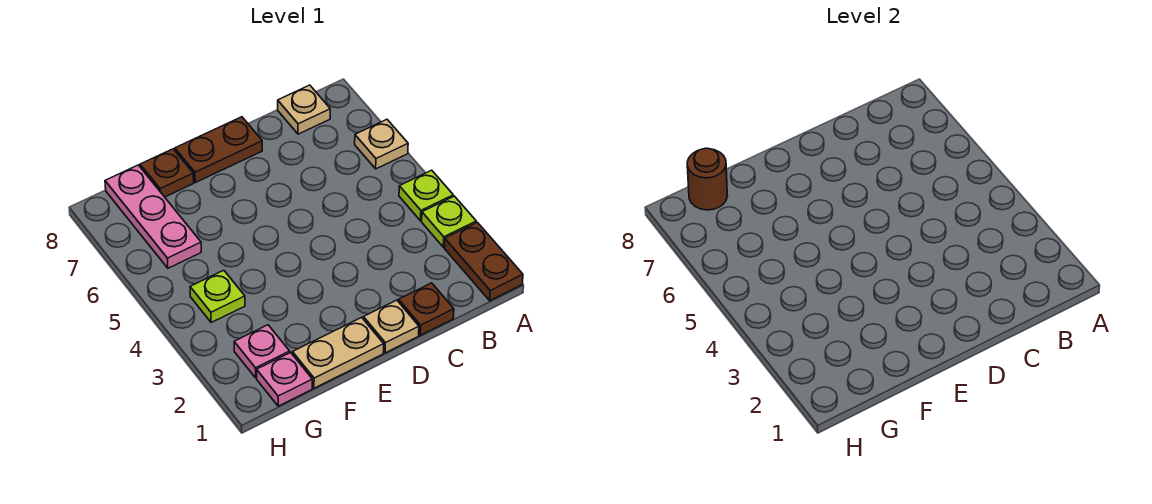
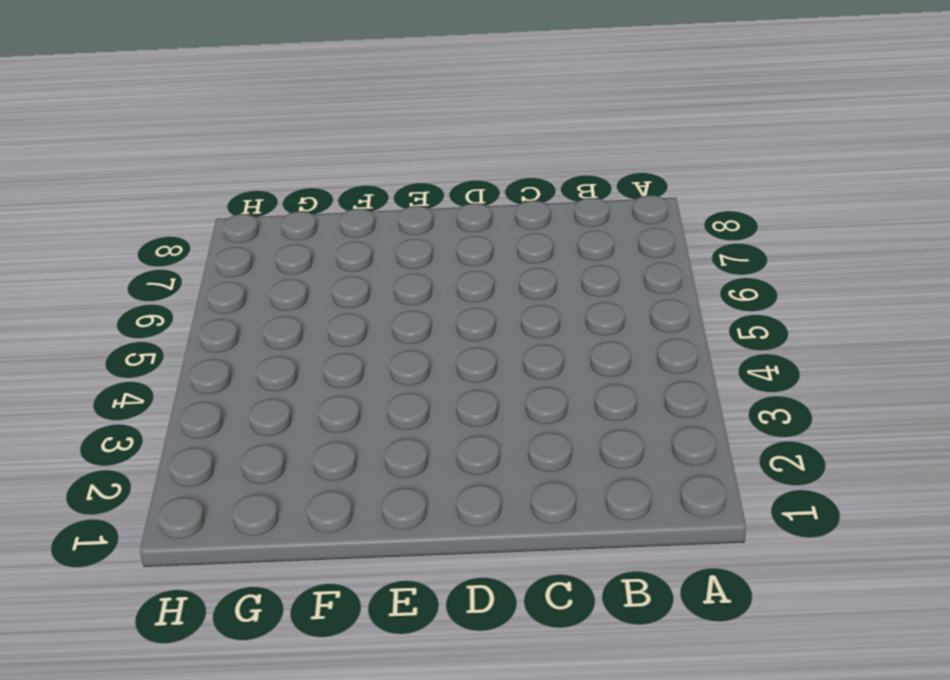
none -> brown 1x2 plate [444,222,523,301]
none -> lime 1x1 plate [422,196,476,247]
none -> lime 1x1 plate [399,170,453,221]

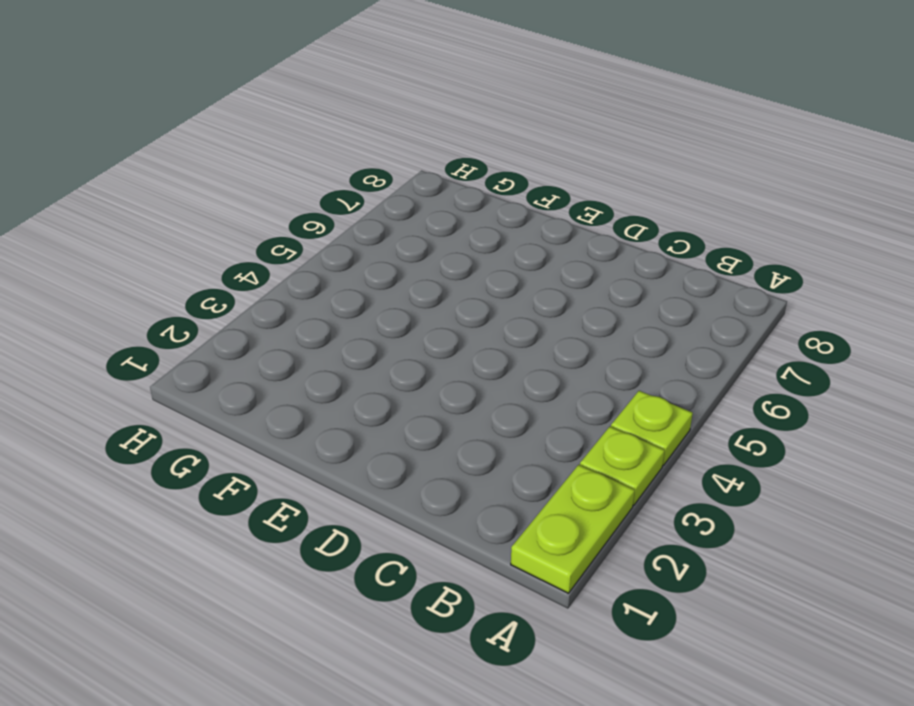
lime 1x2 plate [511,465,635,593] -> brown 1x2 plate [444,222,523,301]
none -> tan 1x1 plate [355,119,408,169]
none -> tan 1x1 plate [278,85,330,134]
none -> brown 1x1 plate [399,283,454,335]

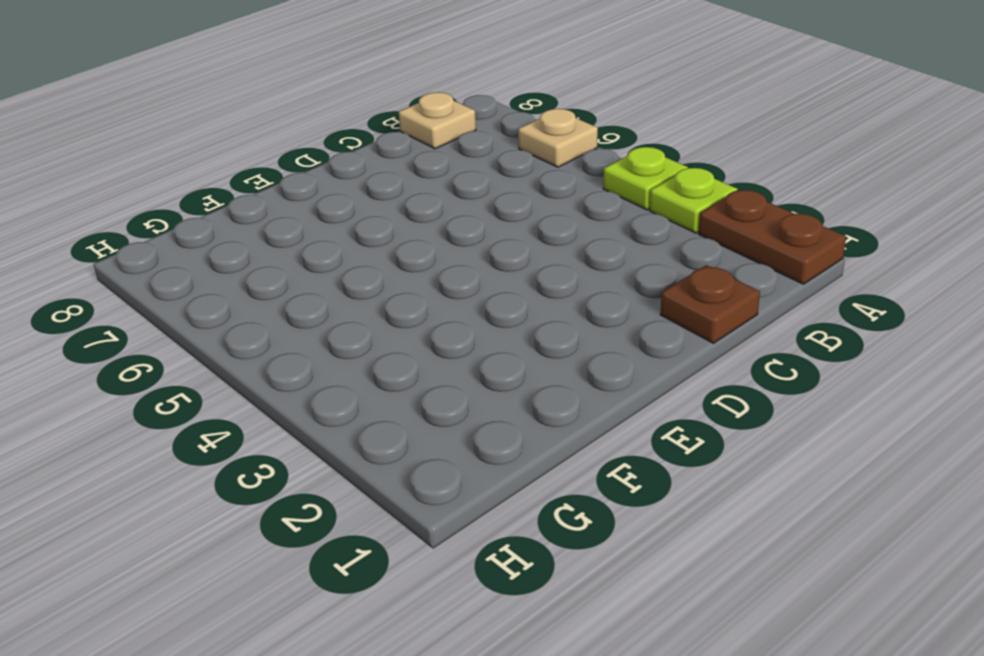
none -> tan 1x1 plate [363,300,419,353]
none -> brown 1x2 plate [175,117,262,183]
none -> tan 1x2 plate [292,317,384,388]

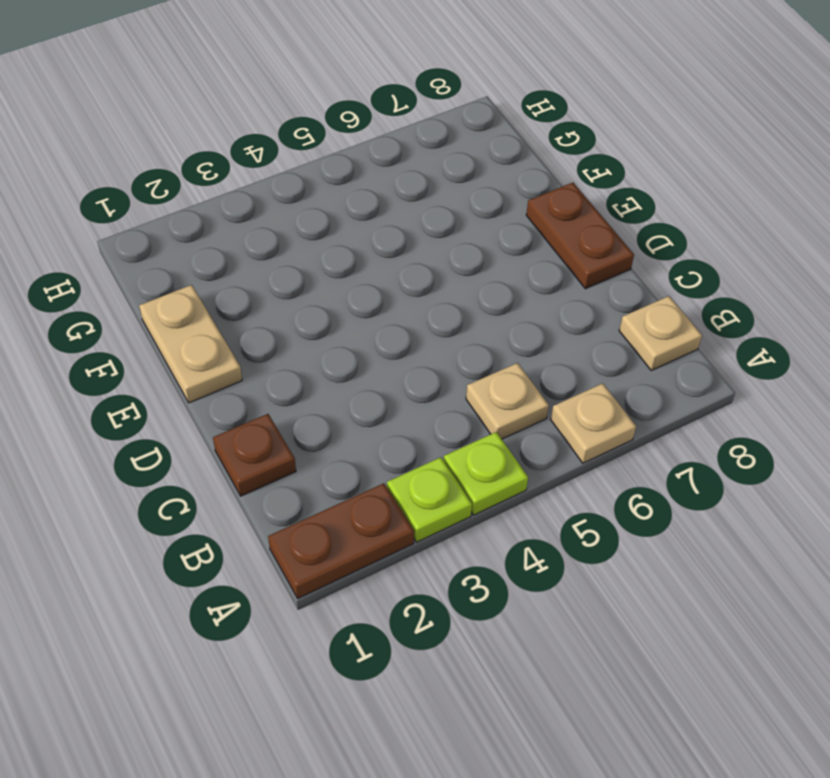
tan 1x1 plate [466,363,549,439] -> tan 1x1 plate moved to [363,300,419,353]
none -> brown 1x1 plate [140,149,194,197]
none -> pink 1x1 plate [257,353,312,406]
none -> pink 1x1 plate [234,325,290,378]

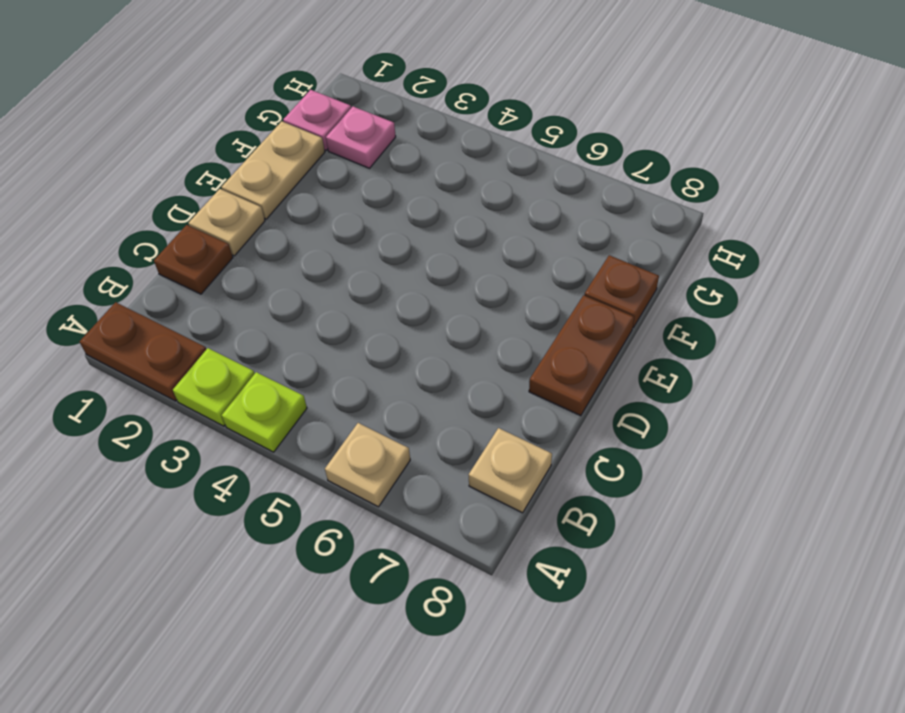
none -> lime 1x1 plate [190,270,245,322]
none -> pink 1x3 plate [105,165,201,268]
none -> brown 1x1 round brick [687,148,727,210]

